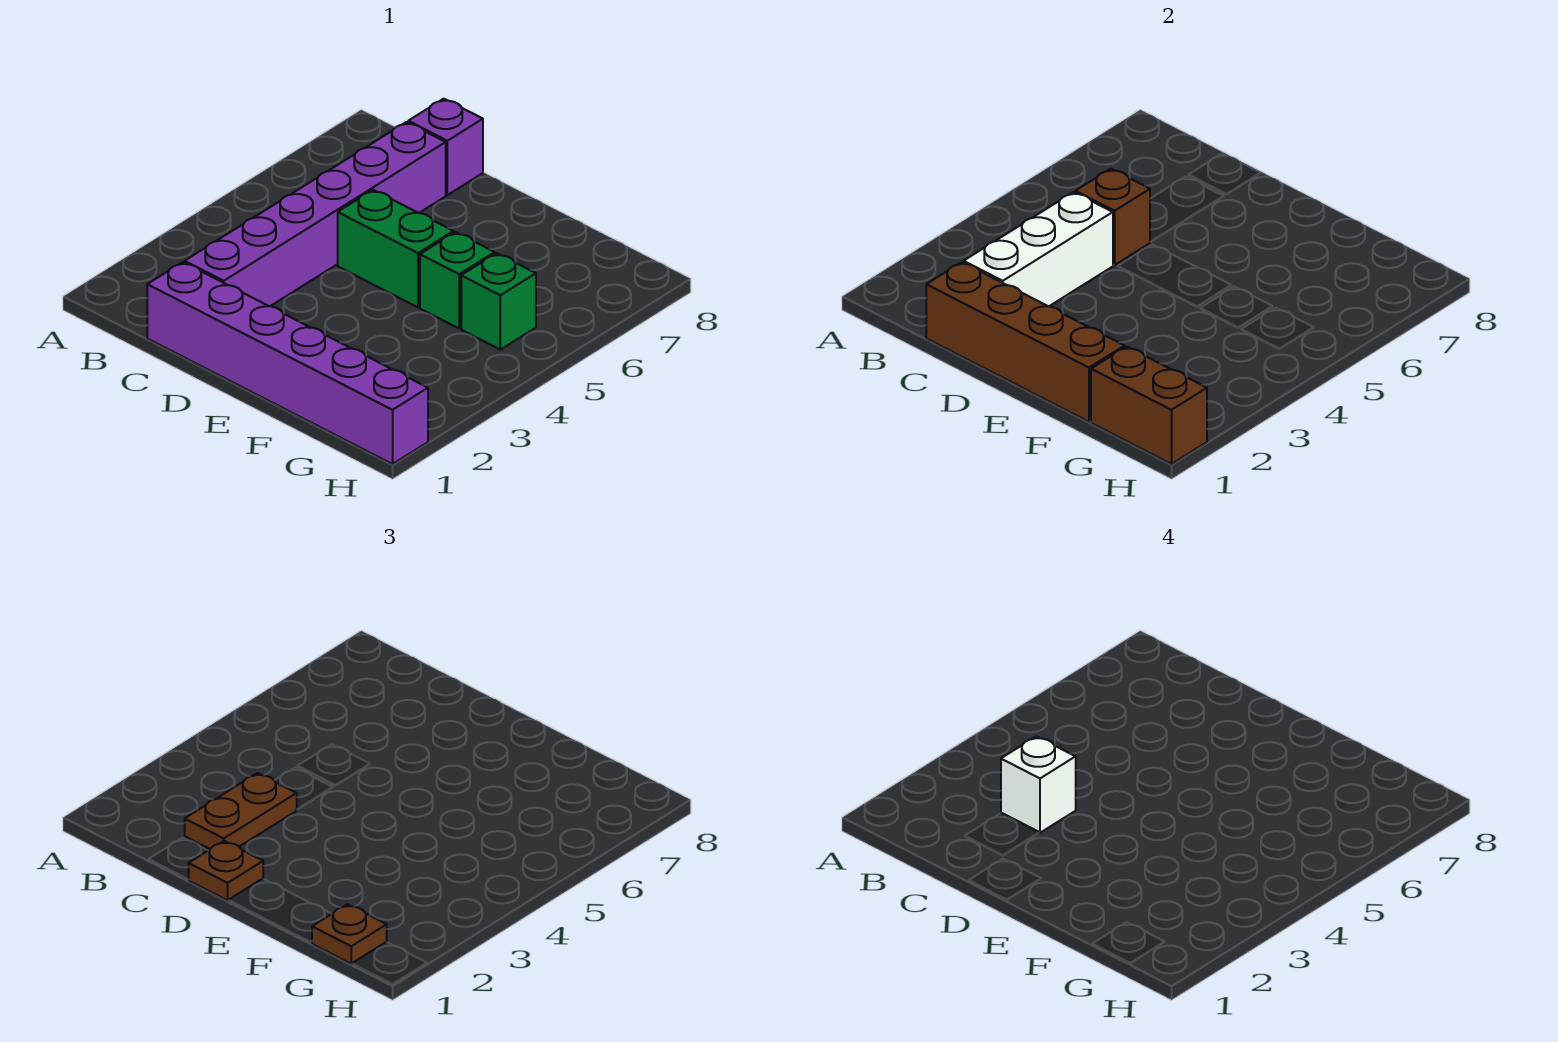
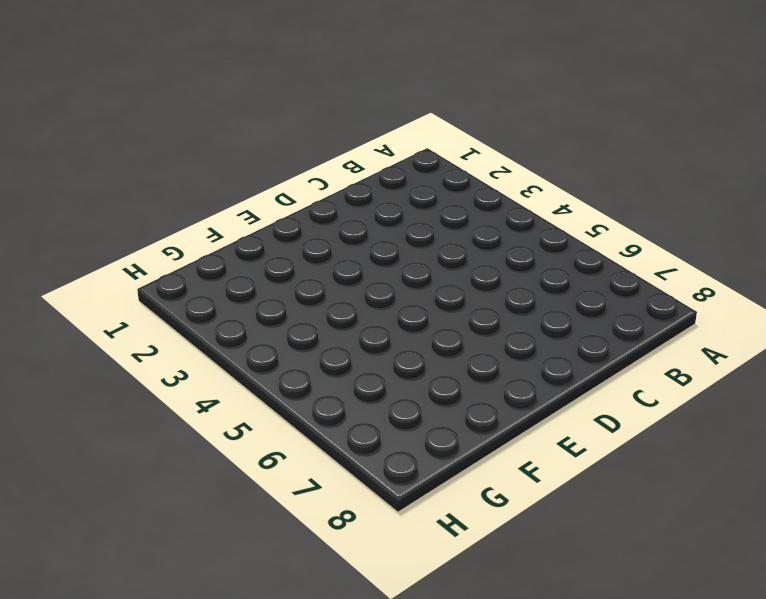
none -> purple 1x6 brick [147,262,428,464]
none -> purple 1x6 brick [185,122,446,306]
none -> purple 1x1 brick [408,99,483,195]

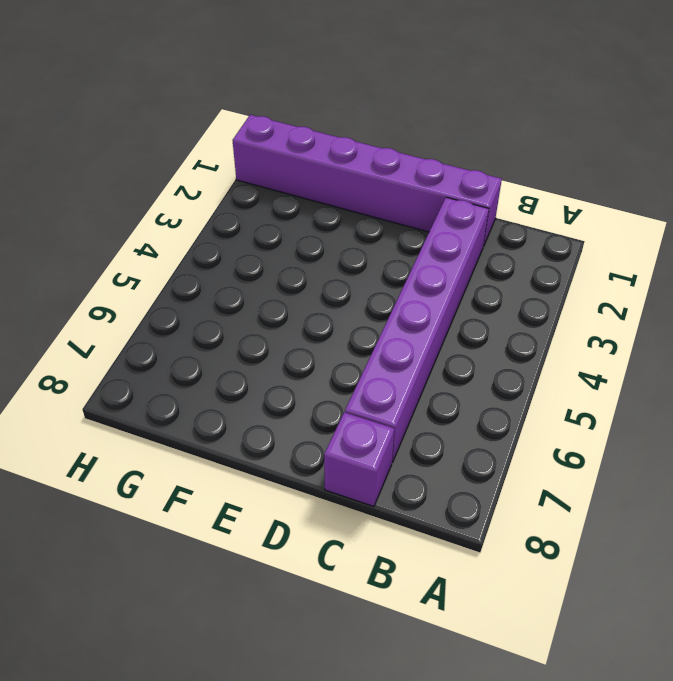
none -> green 1x2 brick [338,190,454,307]
none -> green 1x1 brick [420,232,495,328]
none -> green 1x1 brick [461,253,536,350]

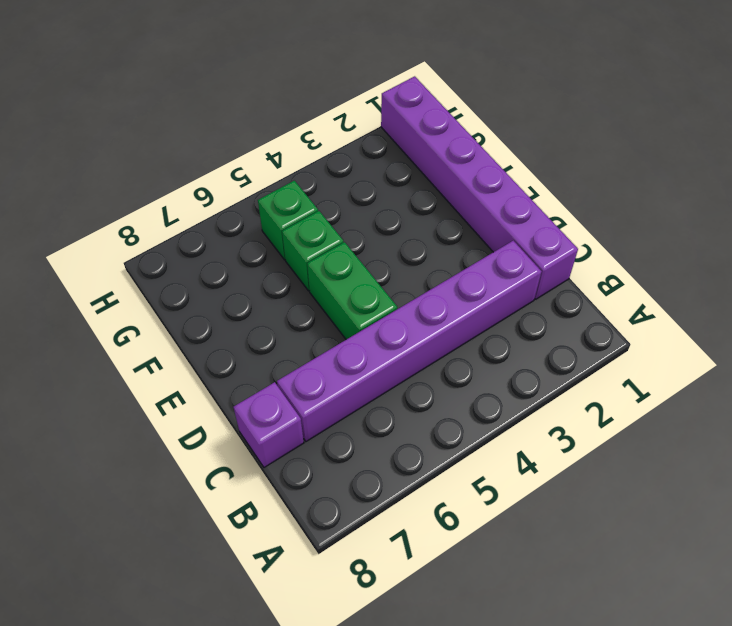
none -> brown 1x4 brick [926,262,1125,422]
none -> white 1x3 brick [964,192,1113,306]
none -> brown 1x1 brick [1075,169,1150,265]

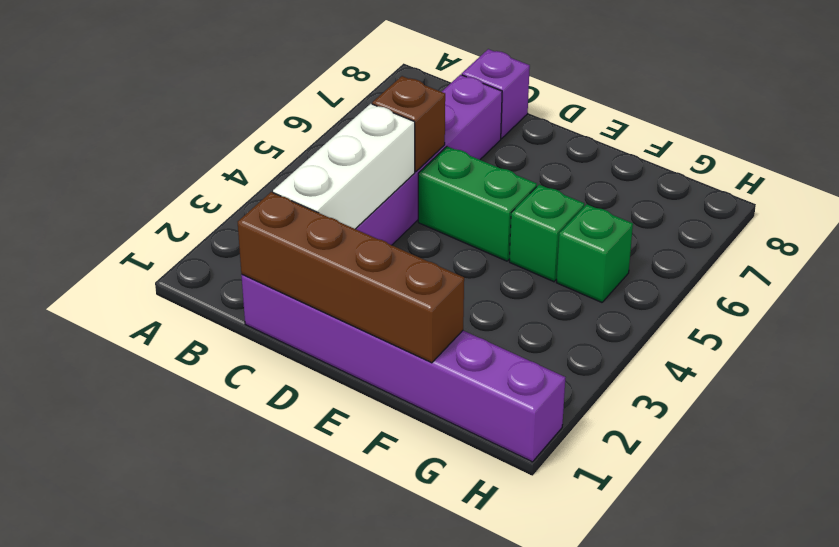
none -> brown 1x2 brick [1091,347,1207,464]
none -> brown 1x2 plate [185,773,297,849]
none -> brown 1x1 plate [189,841,263,901]

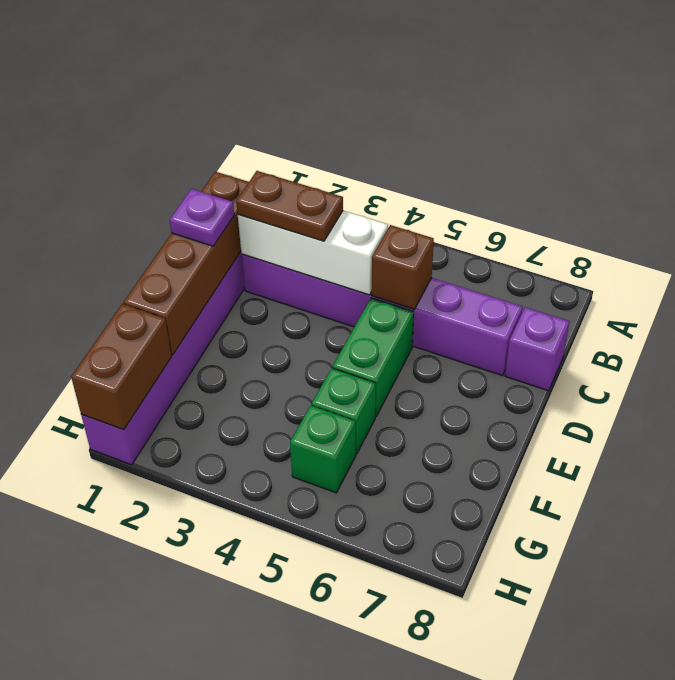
purple 1x1 plate [170,189,234,246] -> brown 1x1 plate [189,841,263,901]
none -> brown 1x1 plate [312,904,387,964]
none -> white 1x1 brick [1001,736,1076,833]

